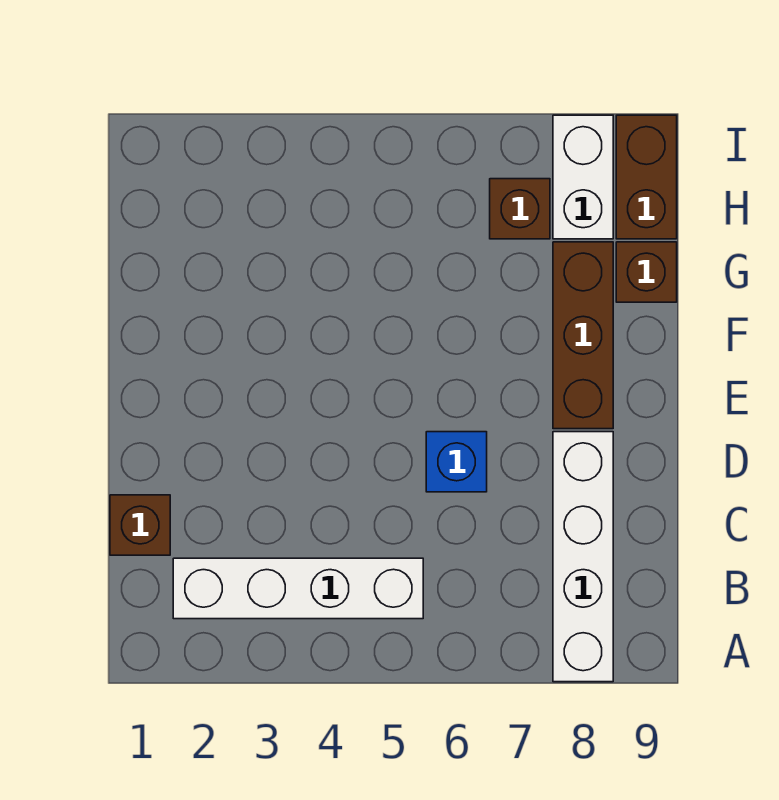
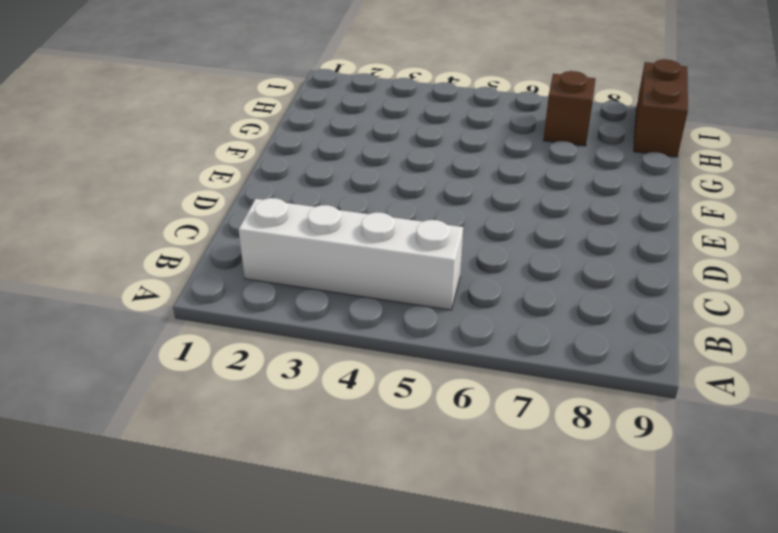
none -> white 1x4 brick [553,432,613,682]
none -> brown 1x1 brick [110,495,170,555]

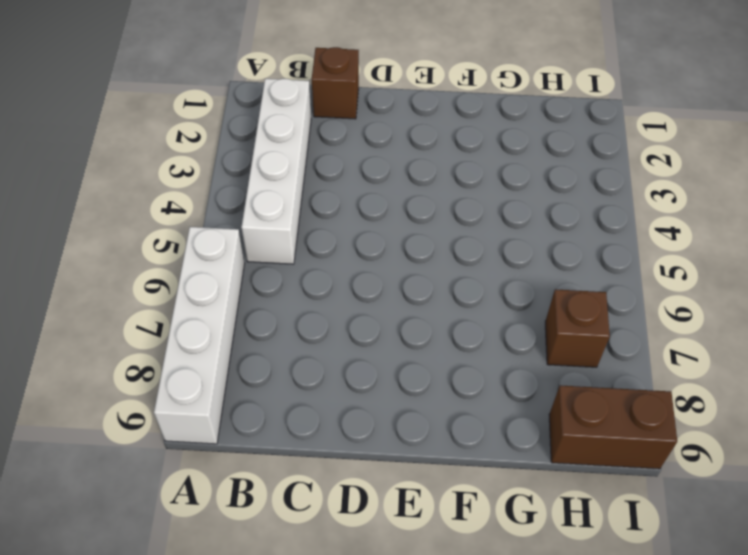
white 1x4 brick [154,227,245,444] -> white 1x4 brick turned to [553,432,613,682]
none -> blue 1x1 brick [426,432,487,492]
none -> brown 1x3 brick [553,242,613,429]

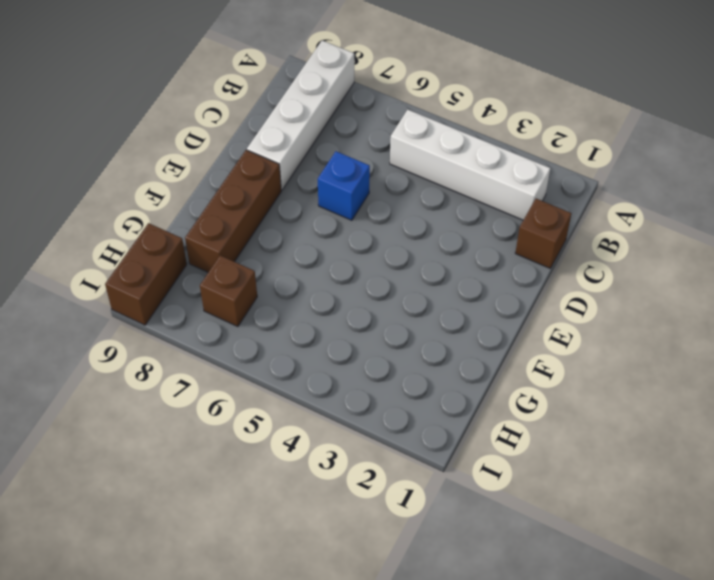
none -> brown 1x1 brick [616,242,677,302]
none -> white 1x2 brick [553,115,613,239]

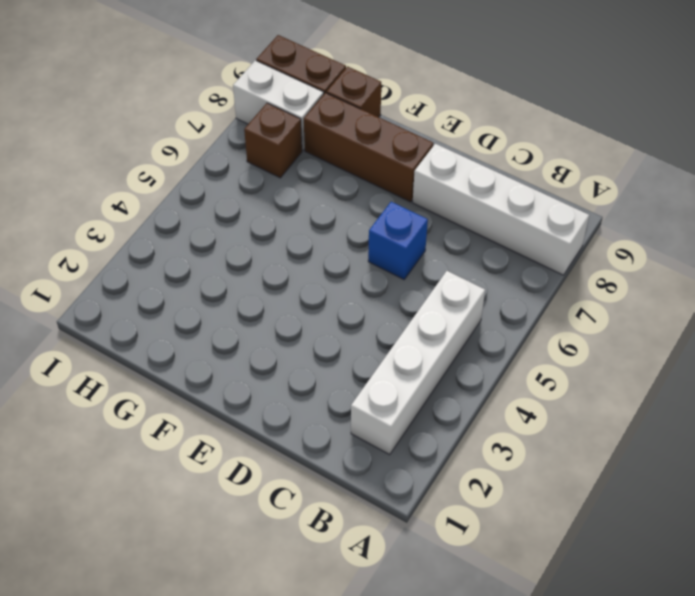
none -> brown 1x1 brick [110,495,170,555]

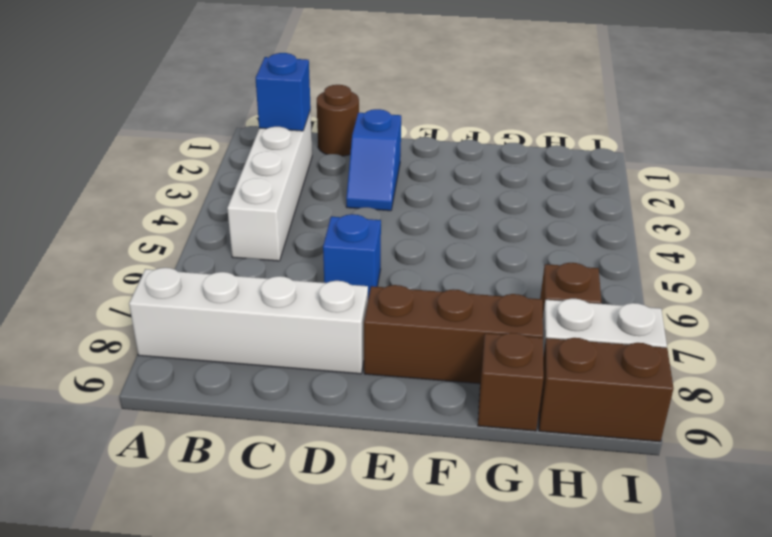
blue 1x1 brick [256,53,311,131] -> none
brown 1x1 round brick [317,85,359,156] -> brown 1x1 brick [110,495,170,555]
blue 1x2 slope [346,109,401,211] -> none

